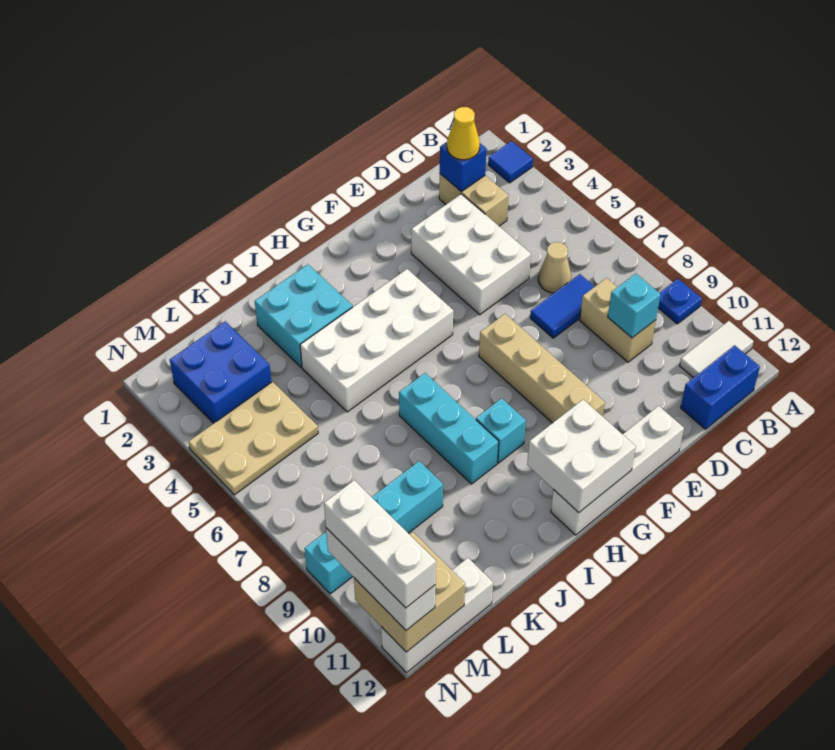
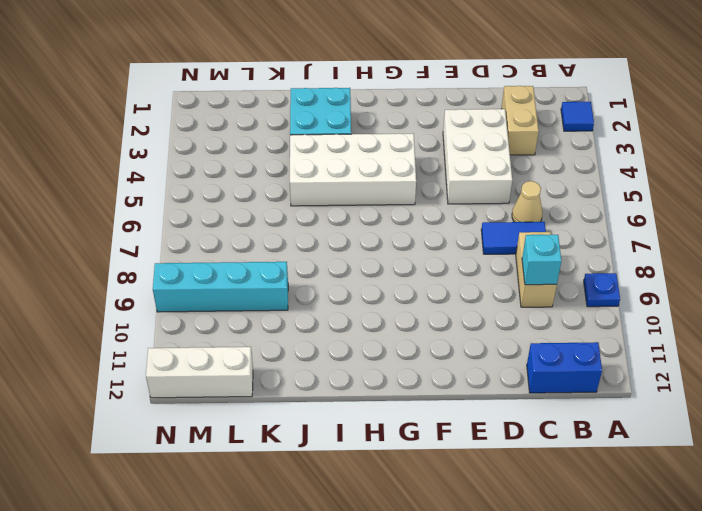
none -> white 1x2 tile [680,321,754,378]
none -> white 1x4 brick [551,406,684,535]
none -> tan 1x4 brick [479,314,605,423]

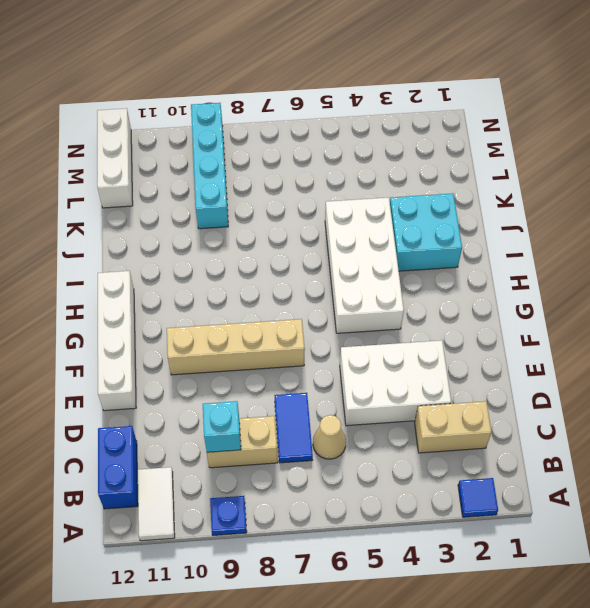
none -> cyan 1x1 brick [476,398,526,463]
none -> cyan 1x3 brick [399,373,499,484]
none -> blue 2x2 brick [170,321,272,423]

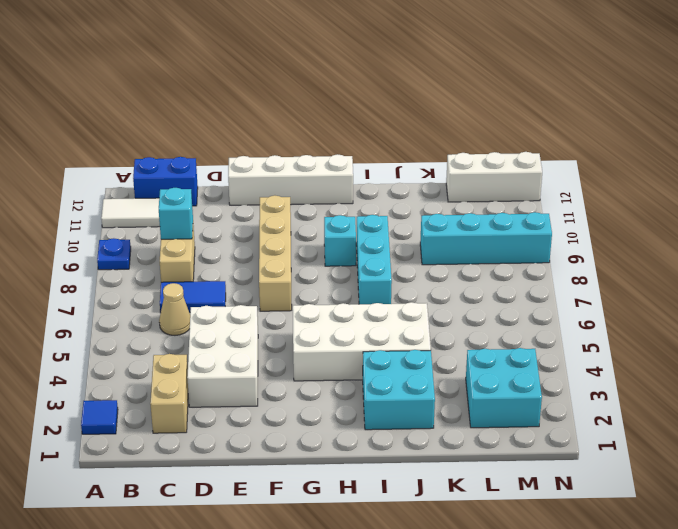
cyan 2x2 brick [466,348,542,428] -> blue 2x2 brick [170,321,272,423]
none -> tan 2x3 plate [189,382,318,495]
none -> blue 1x1 brick [440,142,487,192]
none -> white 2x2 brick [527,400,636,513]

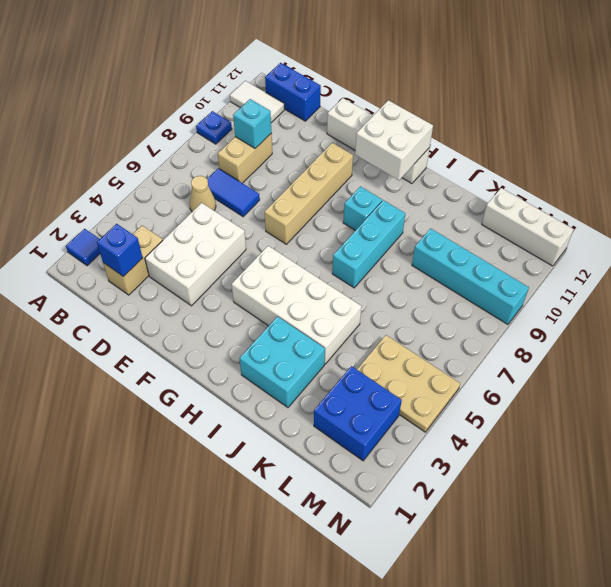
none -> tan 2x2 brick [354,532,465,652]
none -> yellow 1x1 cone [447,107,480,160]
none -> white 1x3 brick [326,528,435,630]

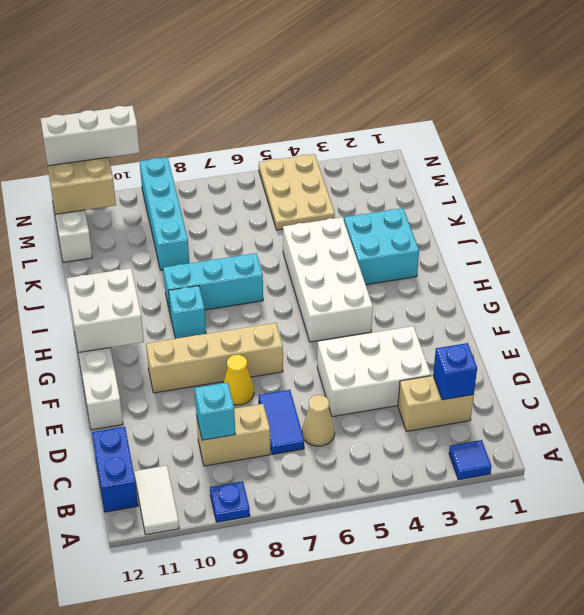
yellow 1x1 cone [223,355,254,405] -> yellow 1x1 cone moved to [447,107,480,160]
none -> blue 2x2 brick [170,321,272,423]
none -> white 1x3 brick [324,480,436,608]

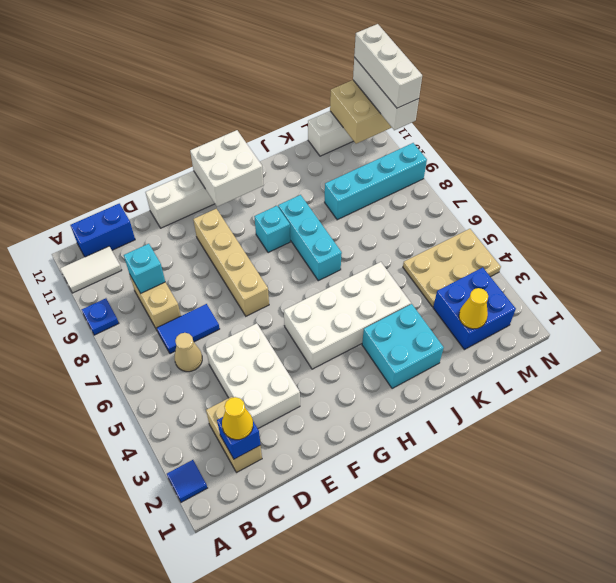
yellow 1x1 cone [459,288,488,329] -> none

